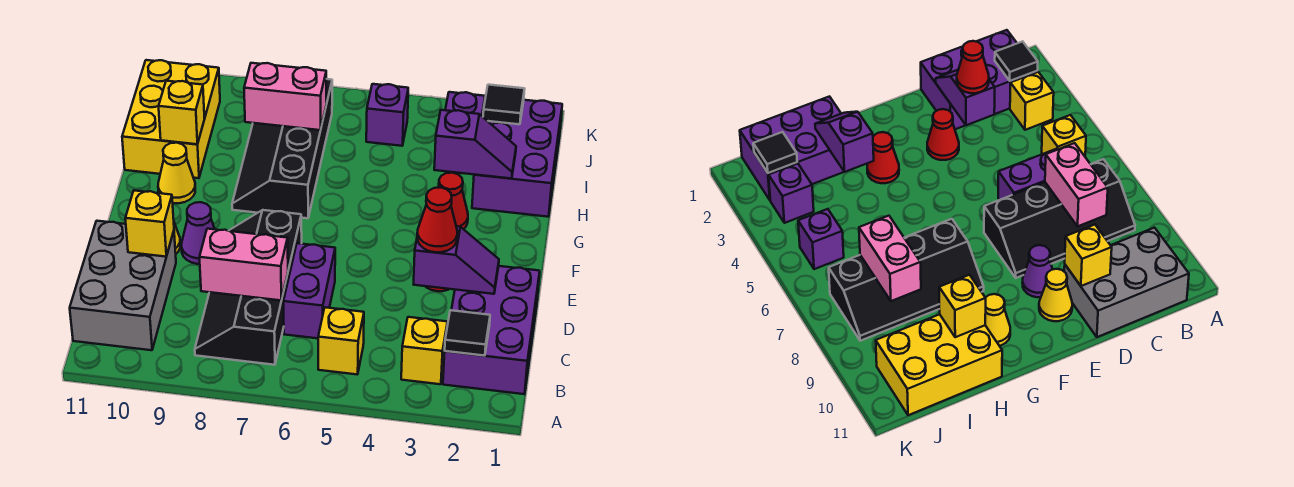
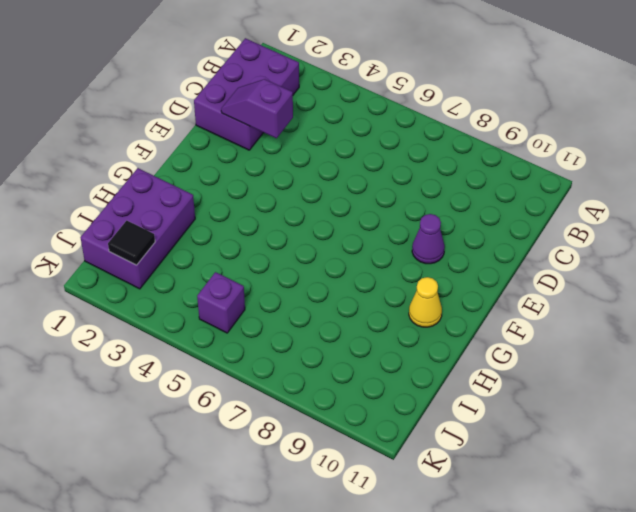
none -> yellow 1x1 brick [401,317,447,384]
none -> yellow 1x1 brick [318,307,364,374]
none -> black 2x4 slope [195,210,302,365]

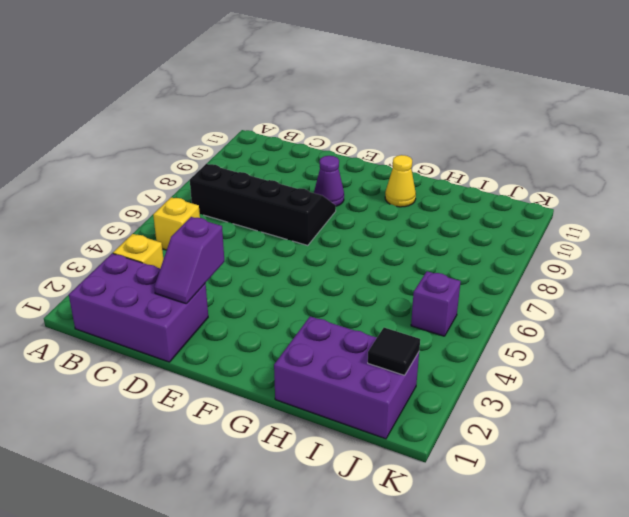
none -> grey 2x3 brick [70,221,176,350]
none -> purple 1x2 brick [283,243,335,338]
none -> red 1x1 cone [927,109,959,160]

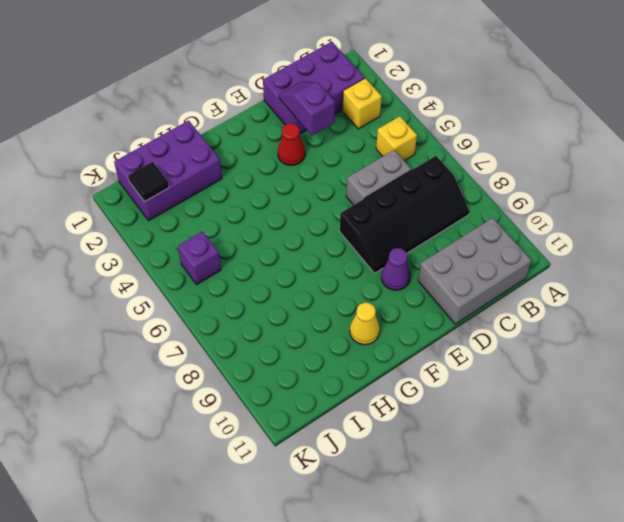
grey 1x2 brick [346,150,411,205] -> purple 1x2 brick [283,243,335,338]
none -> yellow 1x1 cone [1039,269,1072,321]
none -> red 1x1 cone [439,173,468,229]
none -> black 2x4 slope [232,79,332,218]

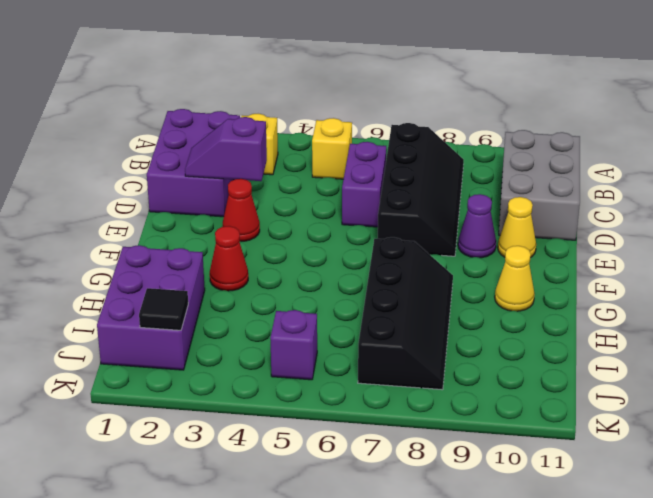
none -> yellow 2x3 brick [122,60,220,178]
none -> purple 1x1 brick [445,92,485,117]
none -> black 1x1 tile [445,310,490,356]

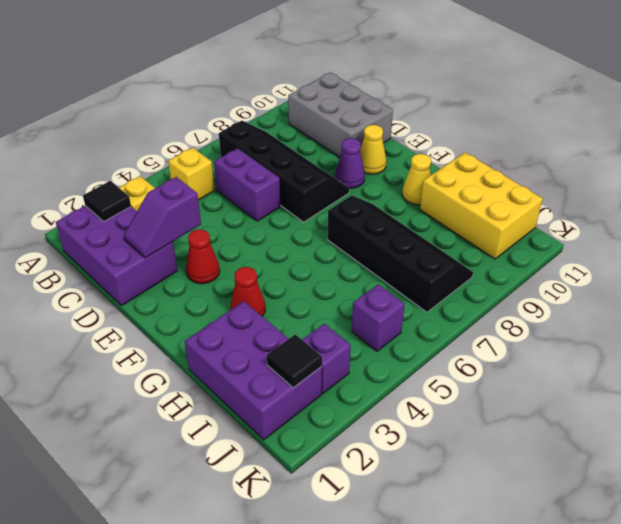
none -> pink 1x2 brick [199,229,288,300]
none -> yellow 1x1 brick [125,191,174,257]
none -> purple 1x2 slope [434,110,516,179]

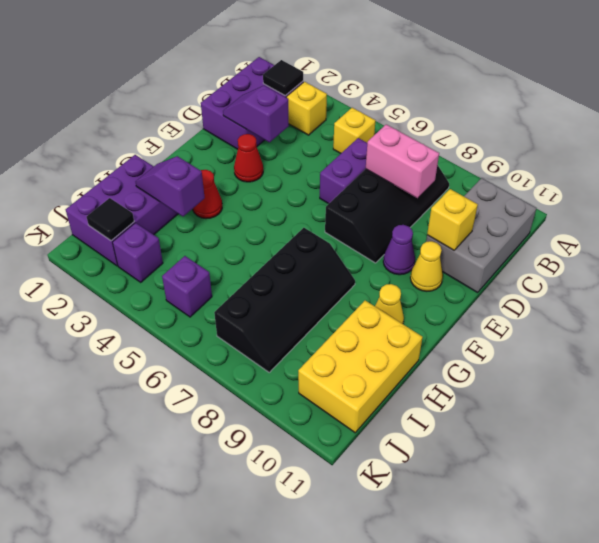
none -> yellow 1x1 brick [159,81,205,144]
none -> pink 1x2 brick [244,63,326,130]
none -> red 1x1 cone [417,187,457,252]

